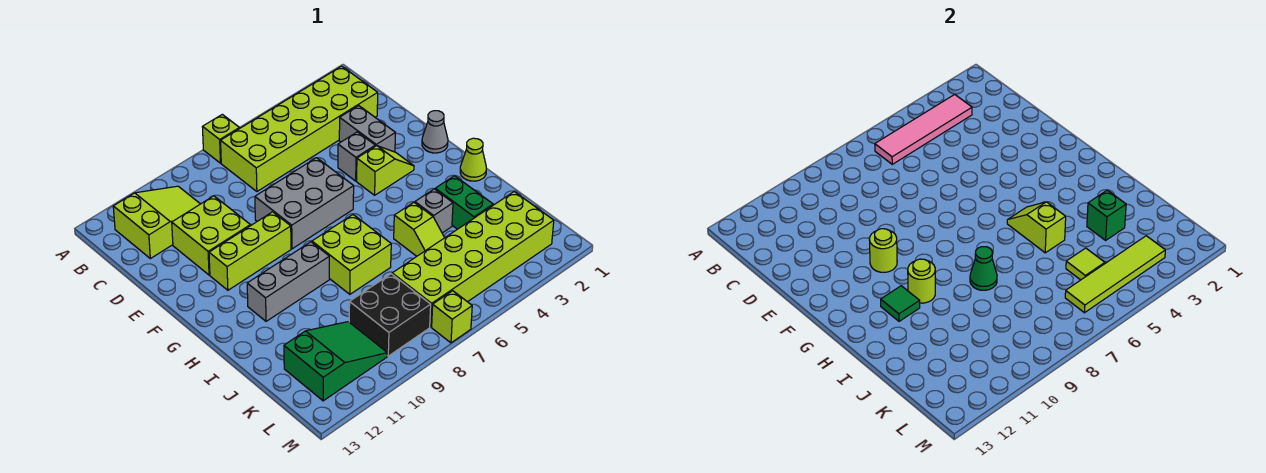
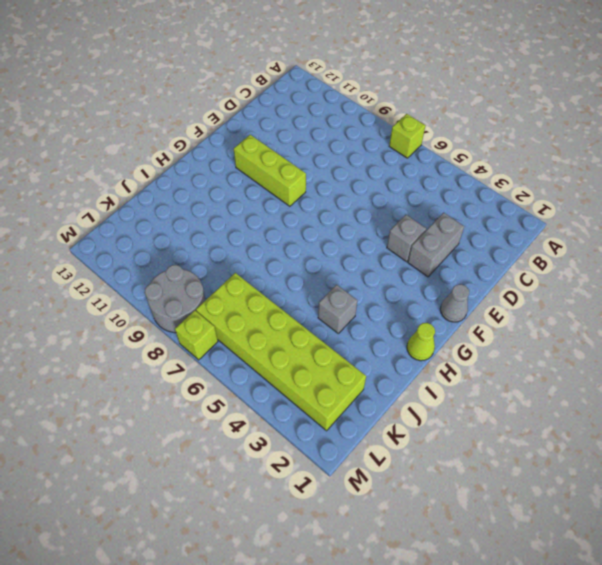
grey 2x2 round brick [145,265,205,333] -> black 2x2 brick [349,274,431,356]
none -> lime 2x6 brick [221,66,378,191]
none -> lime 2x3 slope [113,186,200,259]
none -> lime 2x2 brick [172,196,250,275]

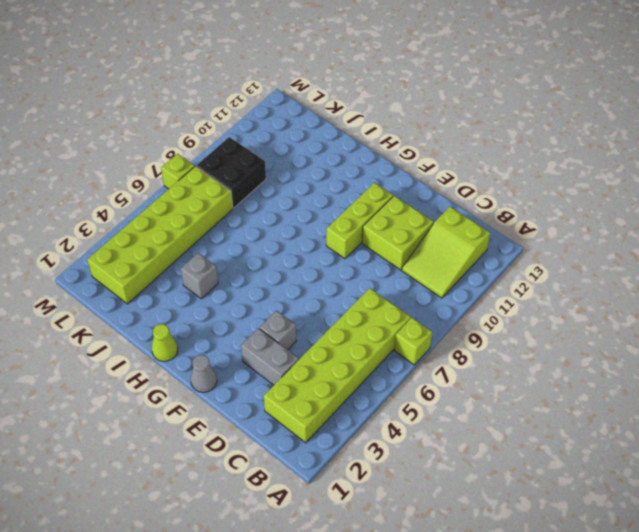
none -> grey 2x3 brick [255,158,354,249]
none -> lime 1x2 slope [357,146,414,195]
none -> lime 2x2 brick [312,215,391,294]

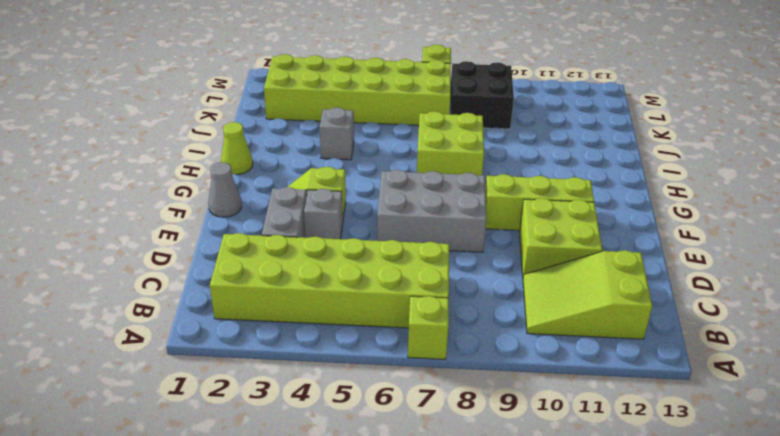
none -> grey 1x3 brick [247,242,329,321]
none -> green 1x2 brick [435,176,493,229]
none -> lime 1x2 slope [394,202,445,256]

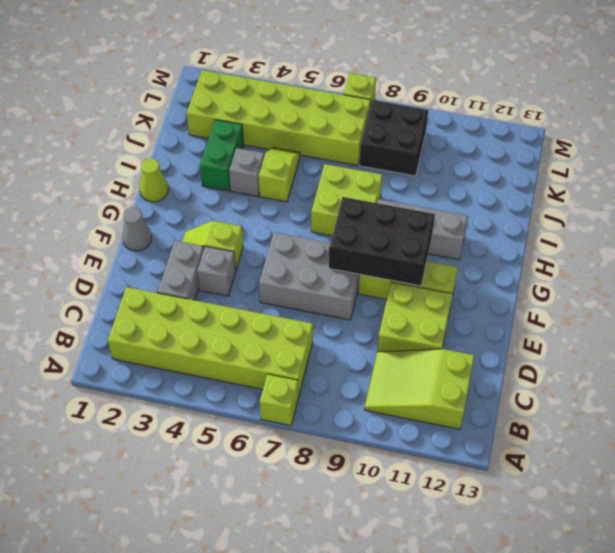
black 2x3 brick [329,197,435,286] -> lime 1x1 round brick [870,229,897,272]
none -> green 2x3 slope [284,322,387,401]
none -> pink 1x4 tile [875,95,972,164]
none -> lime 1x2 slope [1007,202,1066,253]

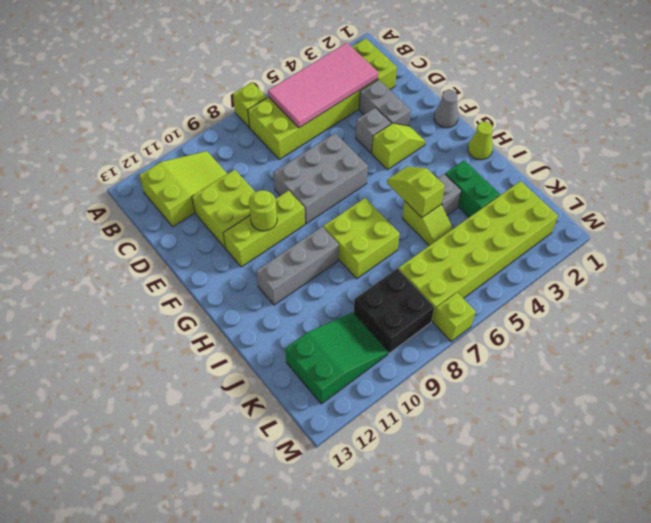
pink 2x4 tile [268,43,378,128] -> pink 1x4 tile [875,95,972,164]
none -> lime 1x1 round brick [908,259,935,303]
none -> green 1x1 tile [881,286,920,321]
none -> green 1x1 cone [970,247,997,290]

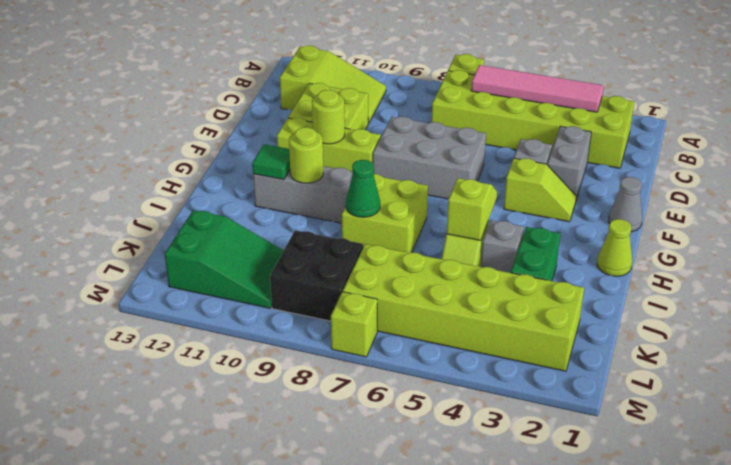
none -> green 1x1 brick [1087,190,1126,240]
none -> lime 1x1 tile [1066,248,1105,280]
none -> lime 1x4 tile [1065,236,1165,313]

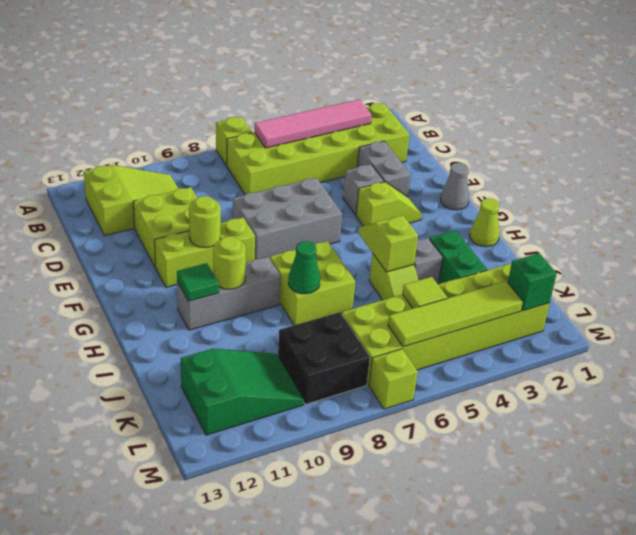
green 1x1 brick [508,253,557,311] -> green 1x1 brick moved to [1087,190,1126,240]

